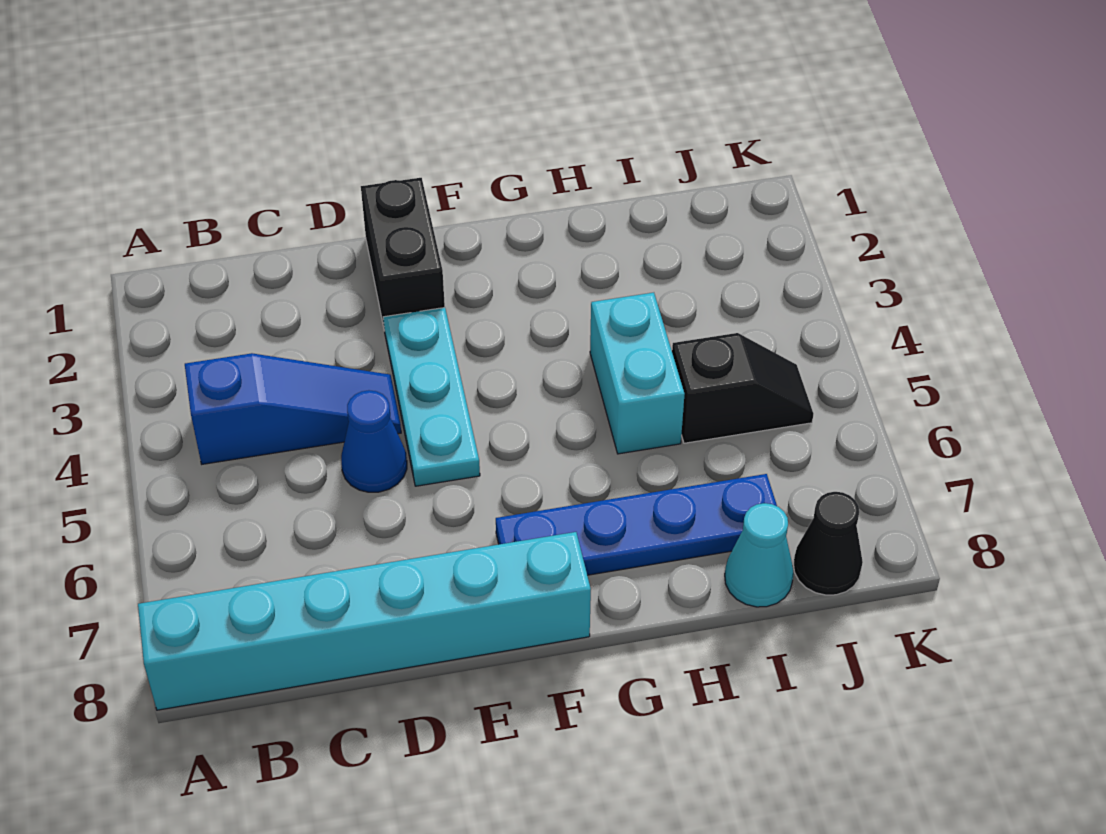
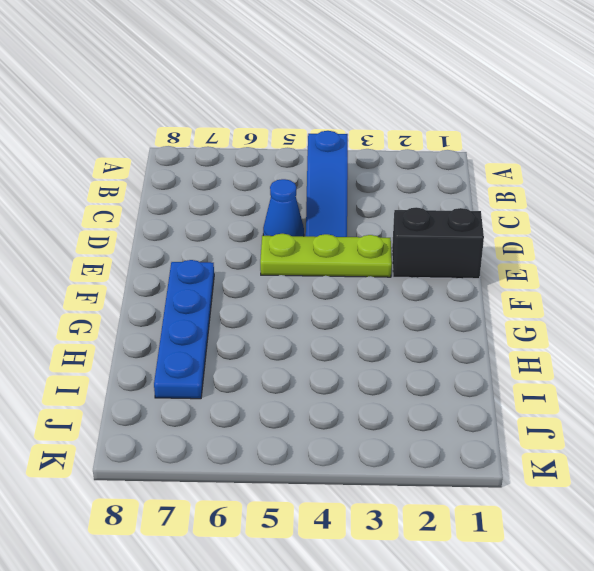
lime 1x3 plate [260,234,392,277] -> cyan 1x3 plate [383,308,480,486]
none -> cyan 1x6 brick [138,532,591,710]
none -> cyan 1x2 brick [590,293,685,454]

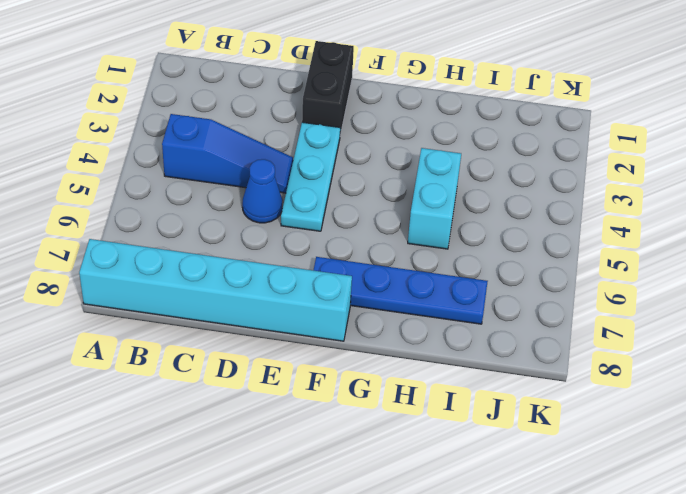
none -> black 1x2 slope [672,333,813,443]
none -> cyan 1x1 cone [725,503,794,607]

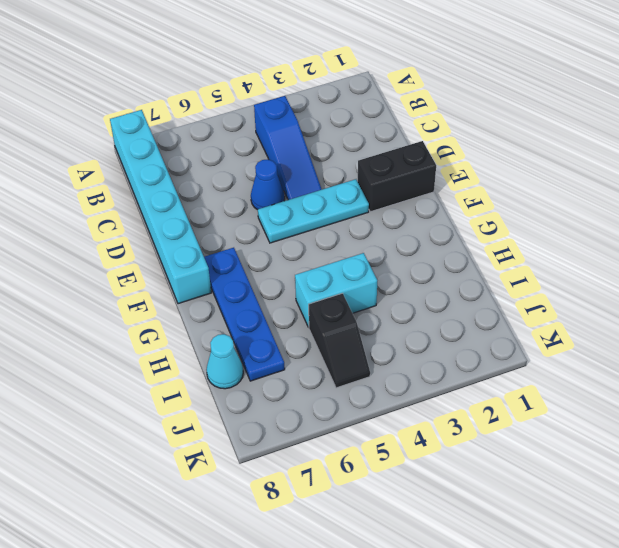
none -> black 1x1 cone [793,492,863,595]

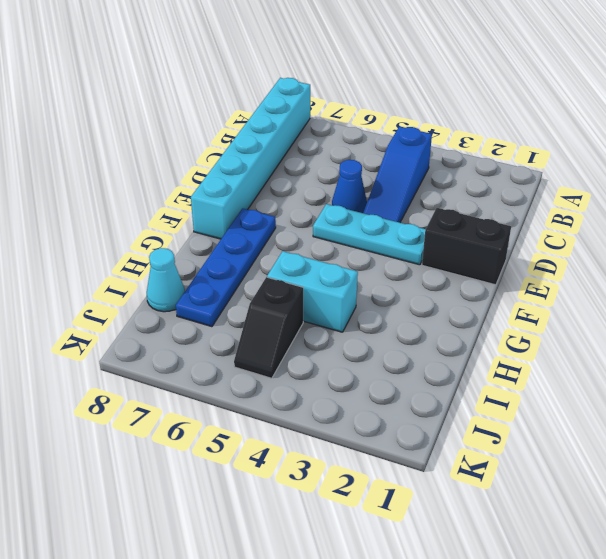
none -> black 1x1 cone [793,492,863,595]

